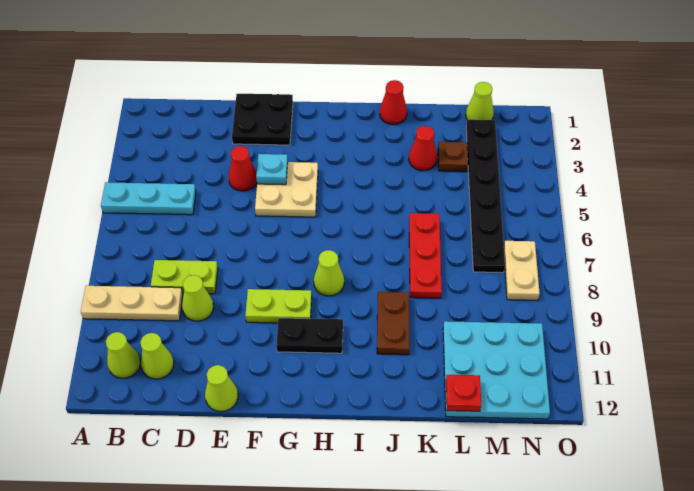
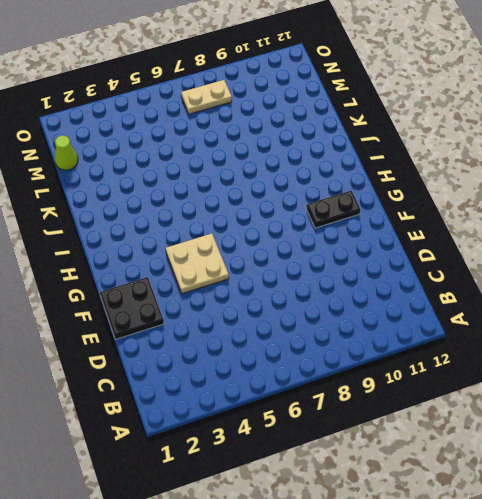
black 1x2 plate [306,191,361,228] -> black 1x2 plate turned to [276,318,343,353]
none -> cyan 1x3 plate [101,182,196,215]
none -> tan 1x3 plate [81,286,183,321]
none -> lime 1x1 cone [106,332,140,378]

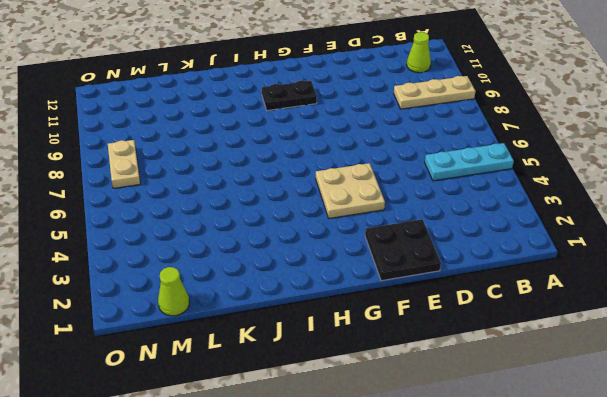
none -> lime 1x2 plate [151,260,218,294]
none -> lime 1x1 cone [140,333,174,379]
none -> lime 1x1 cone [182,275,214,321]

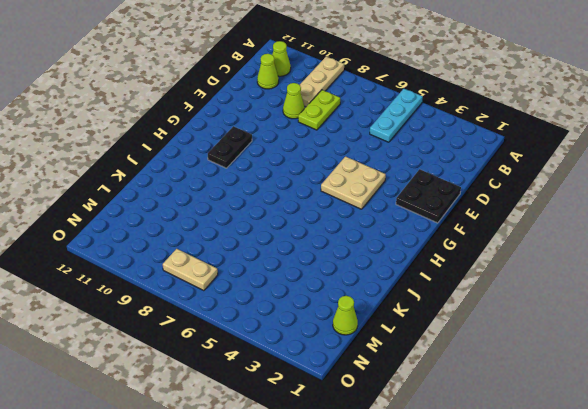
none -> red 1x1 cone [229,146,257,191]
none -> lime 1x1 cone [205,365,238,412]
none -> lime 1x2 plate [245,289,312,323]

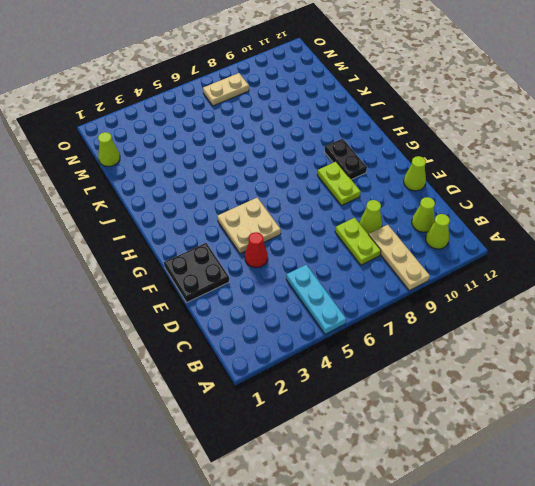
none -> lime 1x1 cone [314,250,344,296]
none -> red 1x1 cone [380,80,407,125]
none -> brown 1x2 plate [377,292,409,355]

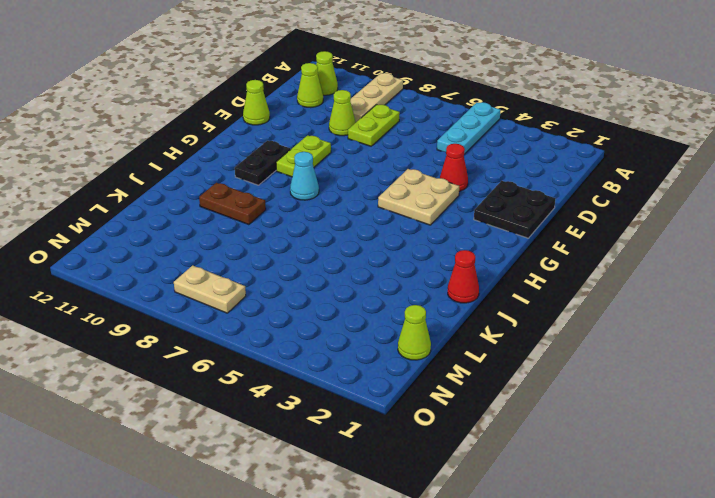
cyan 1x1 cone [290,152,319,200] -> lime 1x1 cone [314,250,344,296]
none -> red 1x1 cone [409,126,437,171]
none -> red 1x3 plate [409,213,442,298]
none -> brown 1x1 plate [438,142,468,172]

